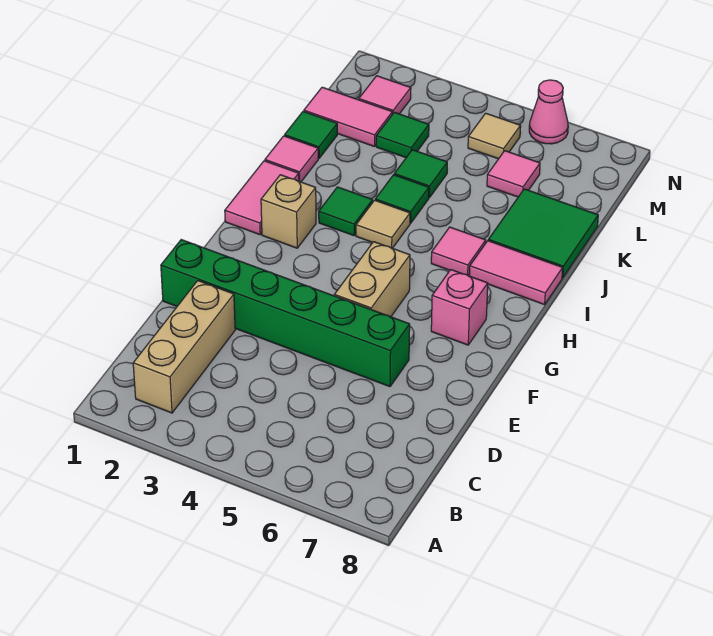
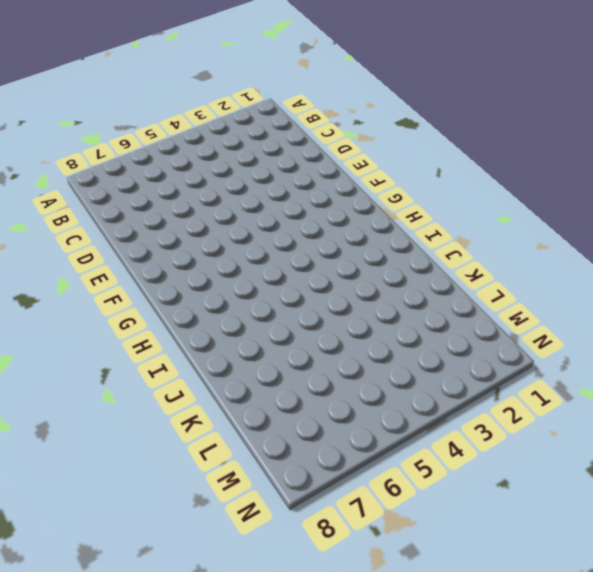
none -> tan 1x3 brick [133,281,235,413]
none -> green 1x6 brick [161,240,410,387]
none -> tan 1x2 brick [334,242,410,317]

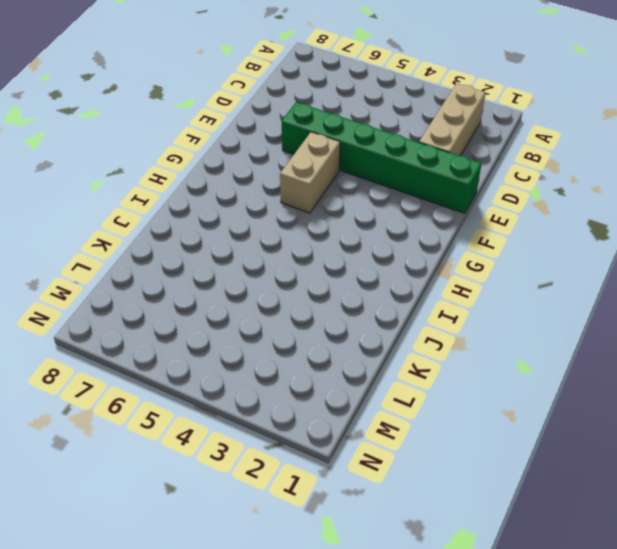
none -> pink 1x1 brick [431,270,488,345]
none -> pink 1x2 tile [225,161,299,235]
none -> tan 1x1 brick [261,175,316,248]

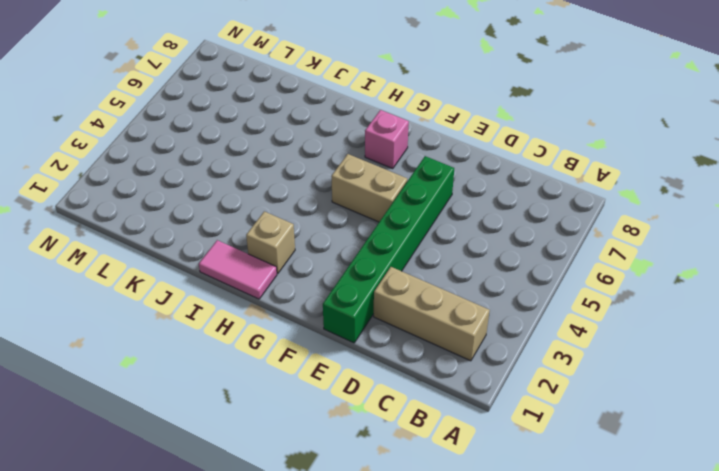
none -> green 1x1 tile [319,187,373,236]
none -> tan 1x1 tile [356,200,410,248]
none -> pink 1x1 tile [431,227,486,276]

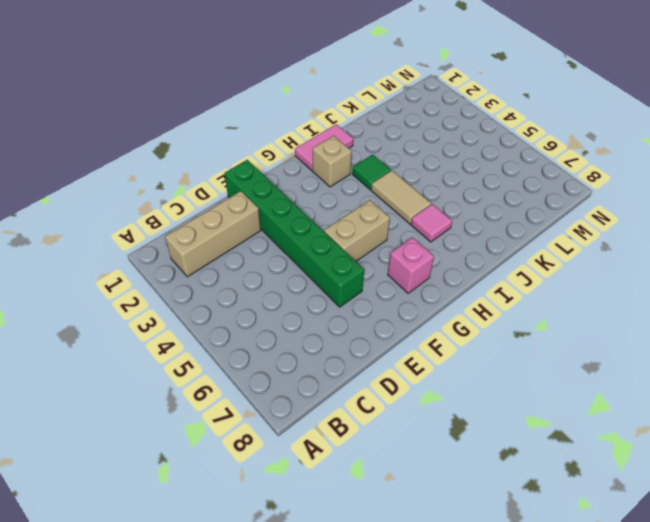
tan 1x2 tile [371,171,431,224] -> tan 1x1 tile [356,200,410,248]
none -> pink 1x2 tile [470,241,563,305]
none -> pink 1x1 tile [265,136,318,182]
none -> green 1x1 tile [375,175,429,223]

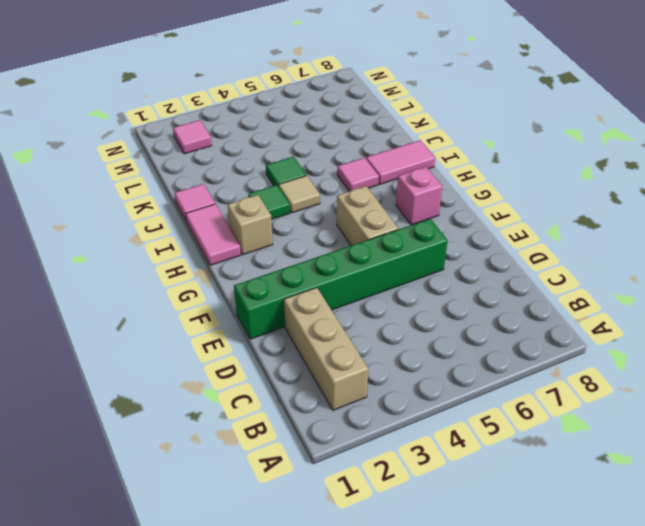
none -> green 2x2 tile [488,189,598,278]
none -> green 1x1 tile [285,112,337,158]
none -> green 1x1 tile [394,150,447,198]

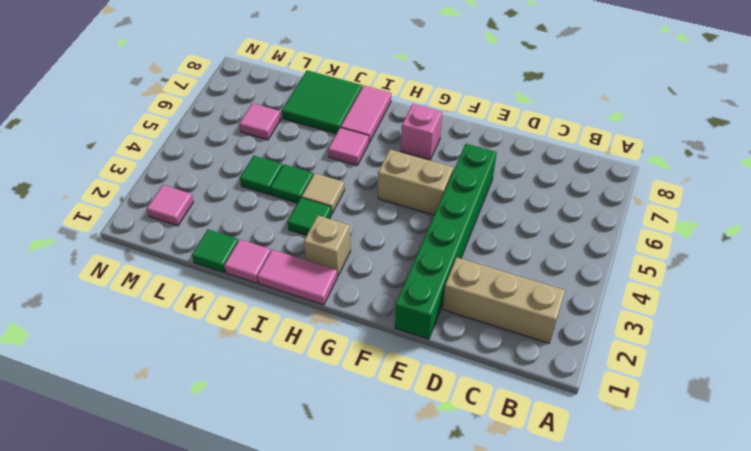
none -> pink 1x2 tile [304,87,392,147]
none -> green 1x1 tile [376,112,429,158]
none -> tan 1x1 tile [468,113,521,159]

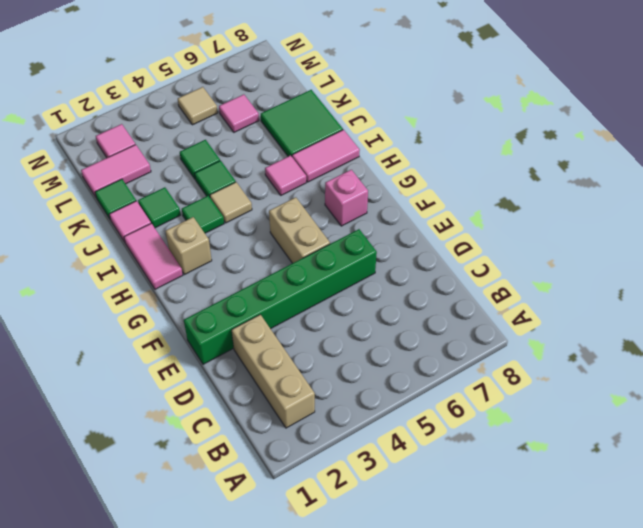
green 1x1 tile [138,187,181,228] -> green 1x1 tile moved to [376,112,429,158]
none -> pink 1x1 cone [529,80,568,144]

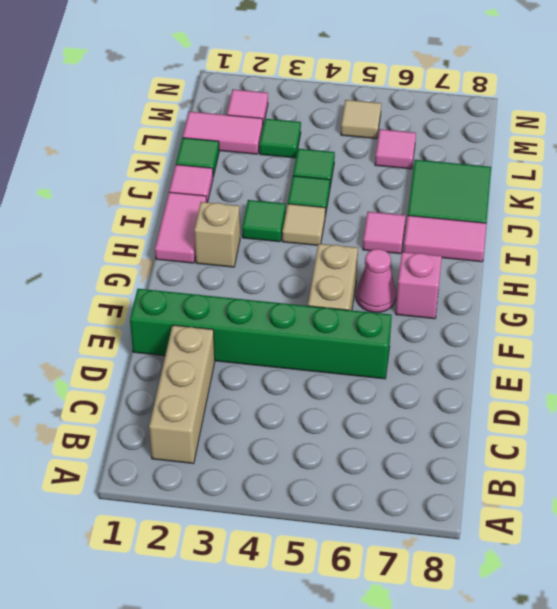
pink 1x1 cone [356,249,396,312] -> pink 1x1 cone moved to [529,80,568,144]

